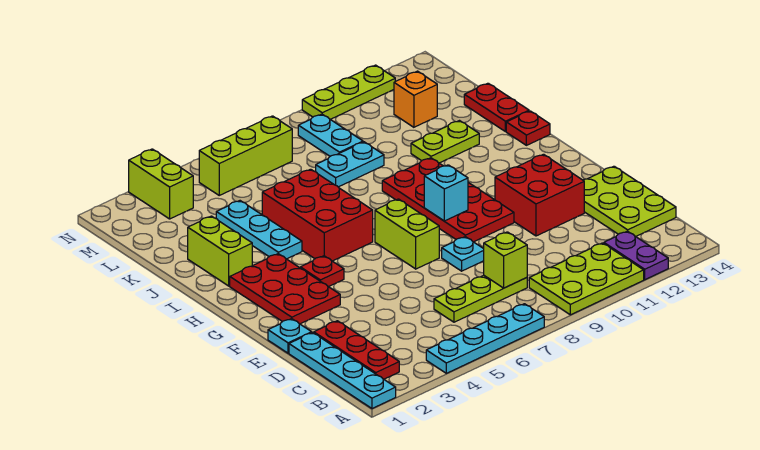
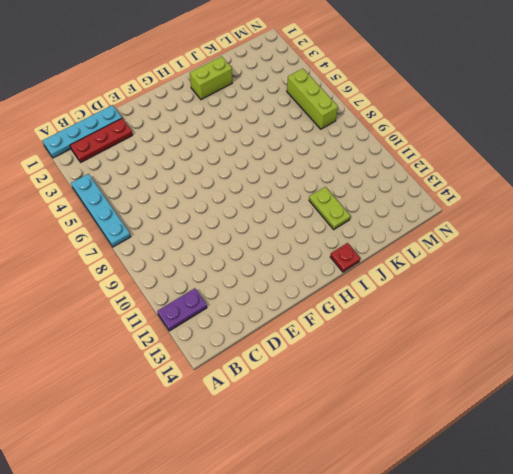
none -> lime 2x3 plate [529,243,644,315]
none -> lime 1x3 plate [434,275,527,322]
none -> lime 2x3 plate [583,166,676,236]

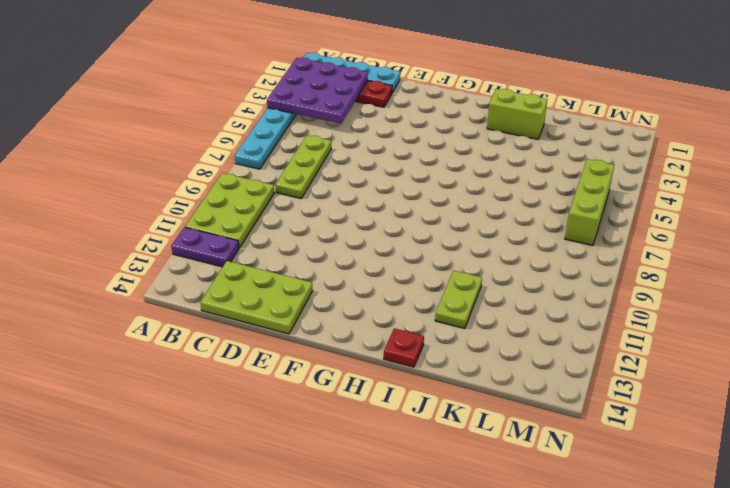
purple 3x3 plate [267,57,368,124] -> none
none -> cyan 1x1 plate [268,319,312,353]
none -> cyan 1x1 plate [442,237,484,271]
none -> red 2x2 brick [495,154,584,236]

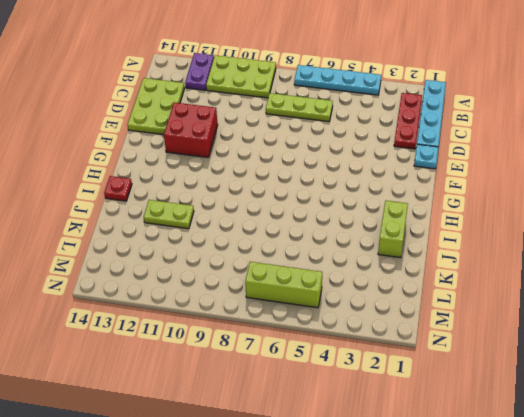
none -> cyan 1x1 plate [442,237,484,271]
none -> red 2x3 plate [230,254,340,324]
none -> lime 1x2 brick [375,199,439,269]

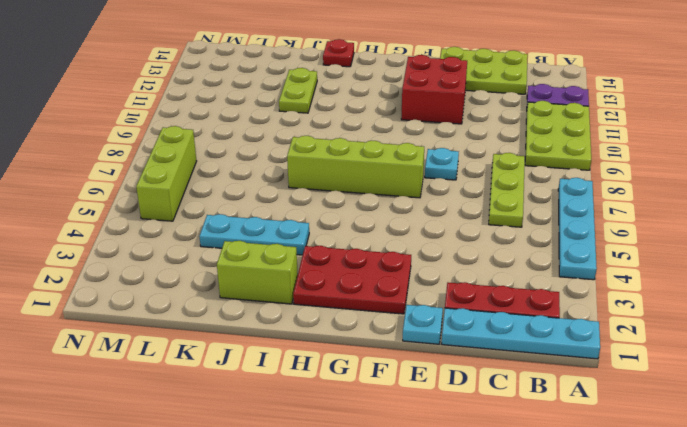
lime 1x4 brick [287,136,424,198] -> lime 1x2 brick [375,199,439,269]
none -> red 2x4 plate [382,158,514,242]
none -> red 1x1 plate [300,256,344,287]
none -> red 2x3 brick [262,169,373,261]

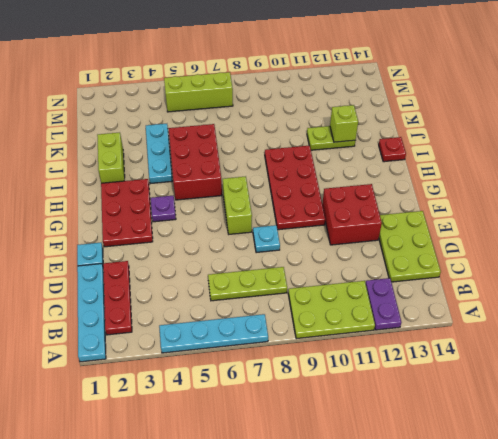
purple 1x1 plate [151,196,176,222] -> red 1x1 plate [300,256,344,287]
lime 1x1 brick [330,105,358,142] -> lime 1x1 brick moved to [484,232,527,288]
none -> red 1x2 plate [464,83,529,132]
none -> cyan 1x2 plate [316,142,384,187]
none -> cyan 1x2 plate [298,114,363,156]

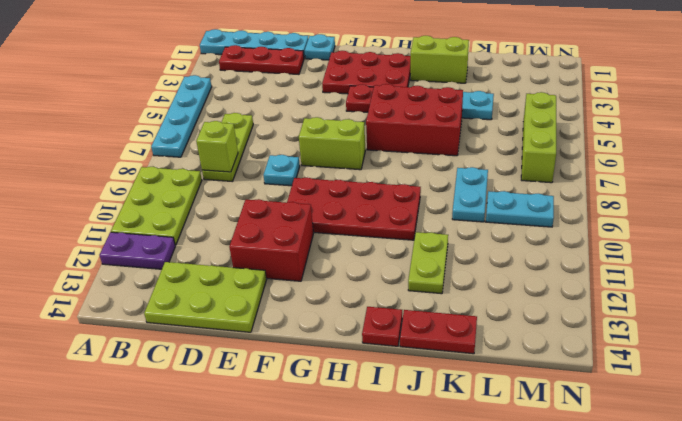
none -> orange 1x1 brick [394,71,437,127]
none -> lime 1x2 brick [129,149,193,219]
none -> lime 1x3 plate [302,65,395,119]

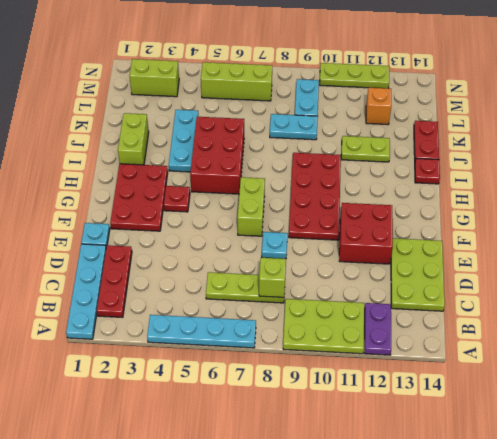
lime 1x2 brick [129,59,179,97] -> lime 1x2 brick turned to [129,149,193,219]
none -> cyan 1x1 brick [424,165,468,221]

